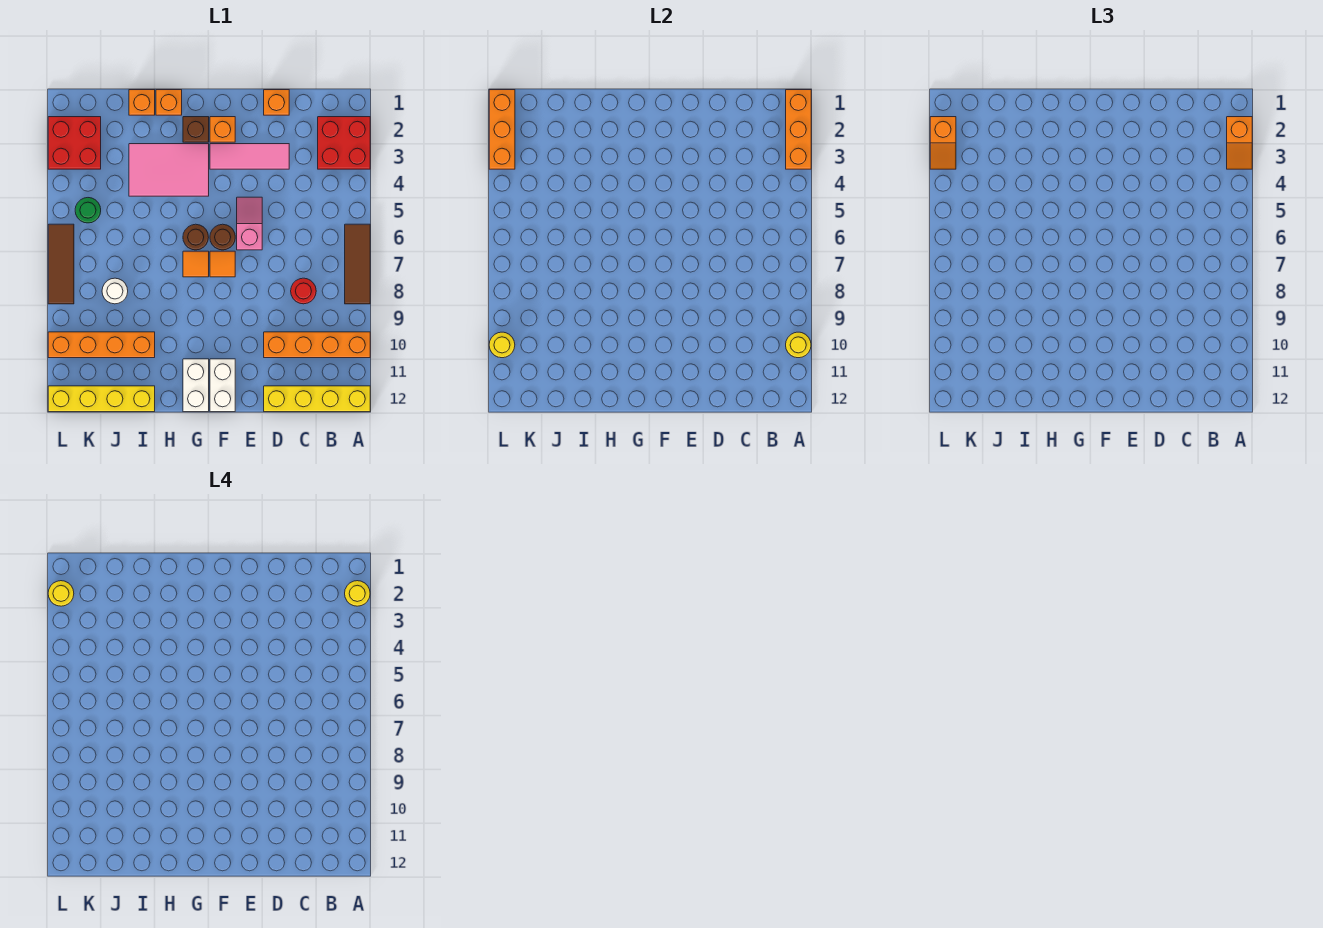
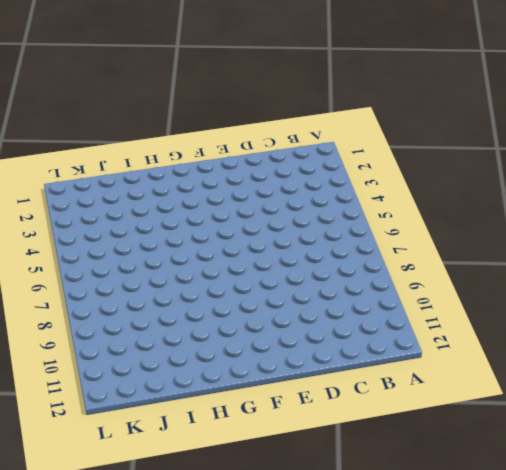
none -> red 2x2 brick [318,117,370,169]
none -> brown 1x3 tile [345,224,370,304]
none -> orange 1x4 brick [264,332,370,358]
none -> yellow 1x4 brick [264,386,370,412]

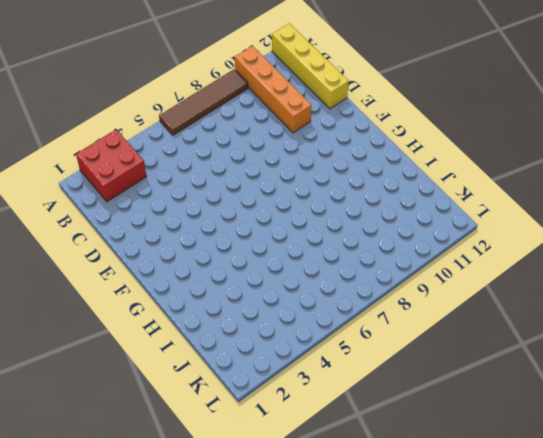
brown 1x4 tile [159,69,248,135] -> brown 1x3 tile [345,224,370,304]
none -> red 1x1 round brick [291,278,316,304]
none -> orange 1x1 brick [264,90,289,115]
none -> pink 1x3 tile [210,144,289,169]
none -> pink 1x2 slope [237,197,262,250]

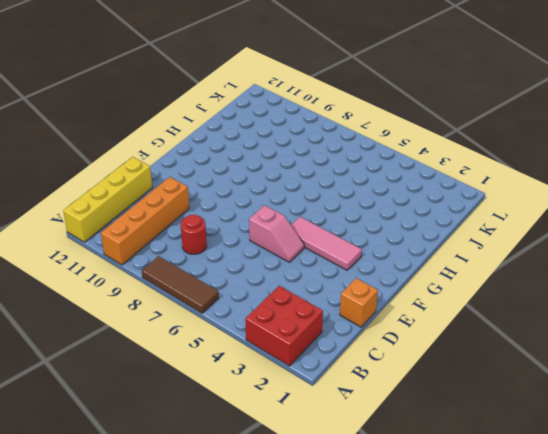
pink 1x3 tile [291,217,362,270] -> pink 1x3 tile turned to [210,144,289,169]
none -> orange 1x1 brick [210,117,235,142]
none -> brown 1x1 round brick [210,224,235,250]
none -> orange 1x1 tile [210,251,235,277]
none -> white 1x2 brick [210,359,235,412]

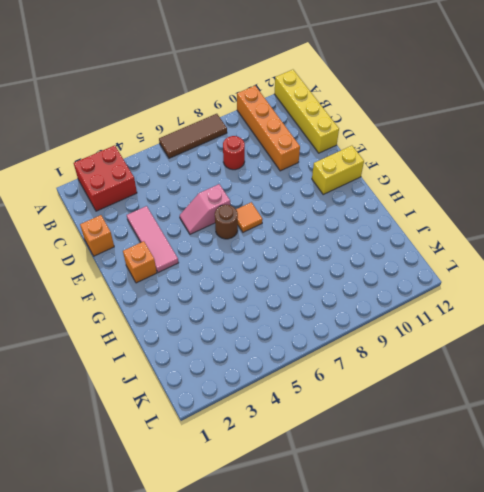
yellow 1x2 brick [312,146,364,194] -> white 1x2 brick [210,359,235,412]
none -> brown 1x1 brick [183,117,209,142]
none -> pink 2x3 tile [129,144,209,196]
none -> brown 1x1 round brick [183,224,209,250]
none -> orange 1x1 tile [183,251,209,277]

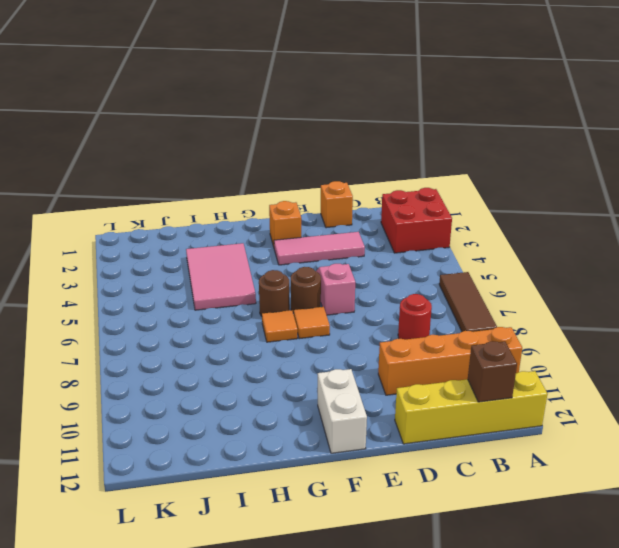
brown 1x1 brick [468,341,517,402] -> brown 1x1 brick moved to [183,117,209,142]
pink 2x3 tile [186,243,256,310] -> pink 2x3 tile turned to [129,144,209,196]
none -> white 1x2 brick [183,359,209,412]
none -> orange 1x1 brick [156,90,182,115]
none -> orange 1x1 brick [129,90,155,115]
none -> orange 1x4 brick [48,332,155,358]

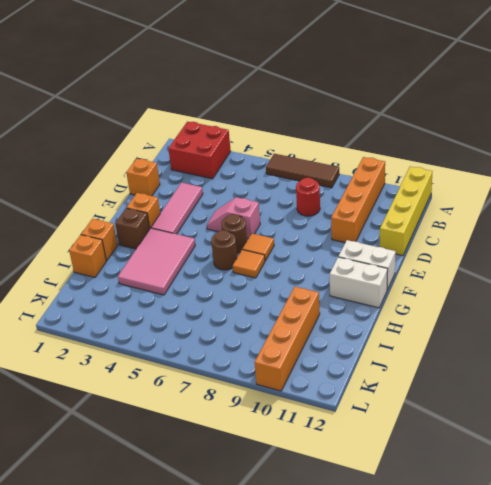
none -> yellow 1x4 brick [48,386,155,412]
none -> white 1x1 round brick [102,278,128,304]
none -> red 2x2 brick [48,117,101,169]
none -> green 1x1 round brick [75,198,101,223]

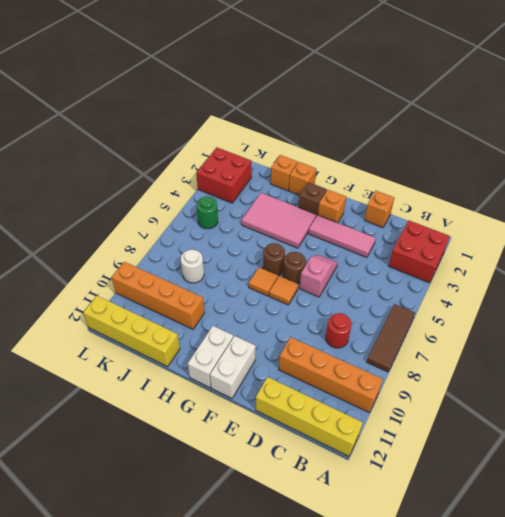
none -> brown 1x3 tile [48,224,74,304]
none -> orange 1x3 brick [786,90,811,169]
none -> yellow 1x1 round brick [786,332,811,358]
none -> orange 1x3 brick [489,90,515,169]

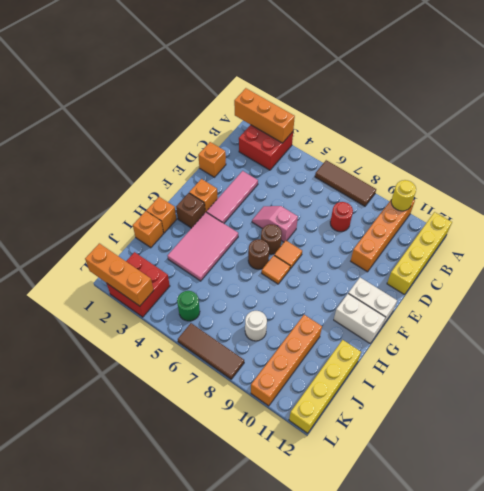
none -> yellow 1x1 round brick [489,332,515,358]
none -> orange 1x2 slope [1227,117,1252,169]
none -> orange 1x2 slope [930,117,956,169]
none -> yellow 1x1 round brick [345,581,370,606]

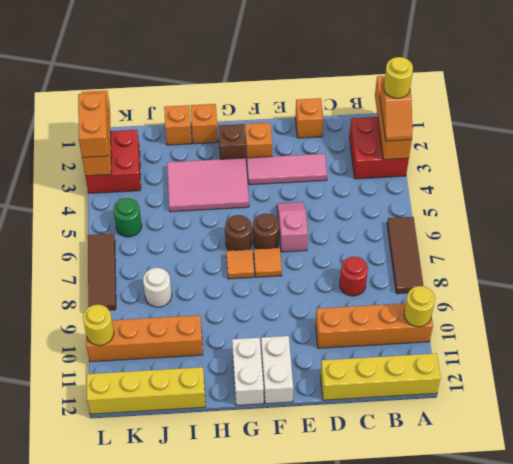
orange 1x2 brick [78,93,108,157] -> orange 1x2 slope [930,117,956,169]
none -> yellow 1x1 round brick [48,581,74,606]

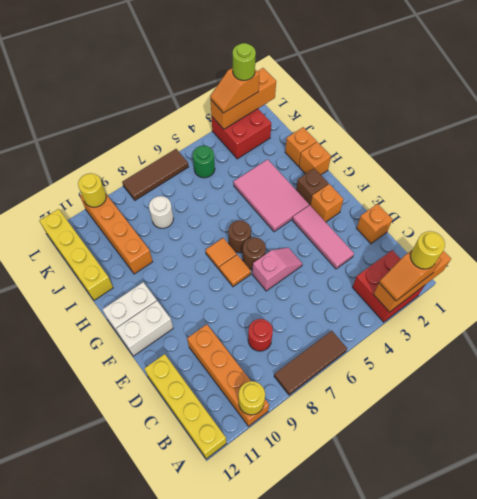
lime 1x1 round brick [233,43,256,80] -> yellow 1x1 round brick [48,581,74,606]

